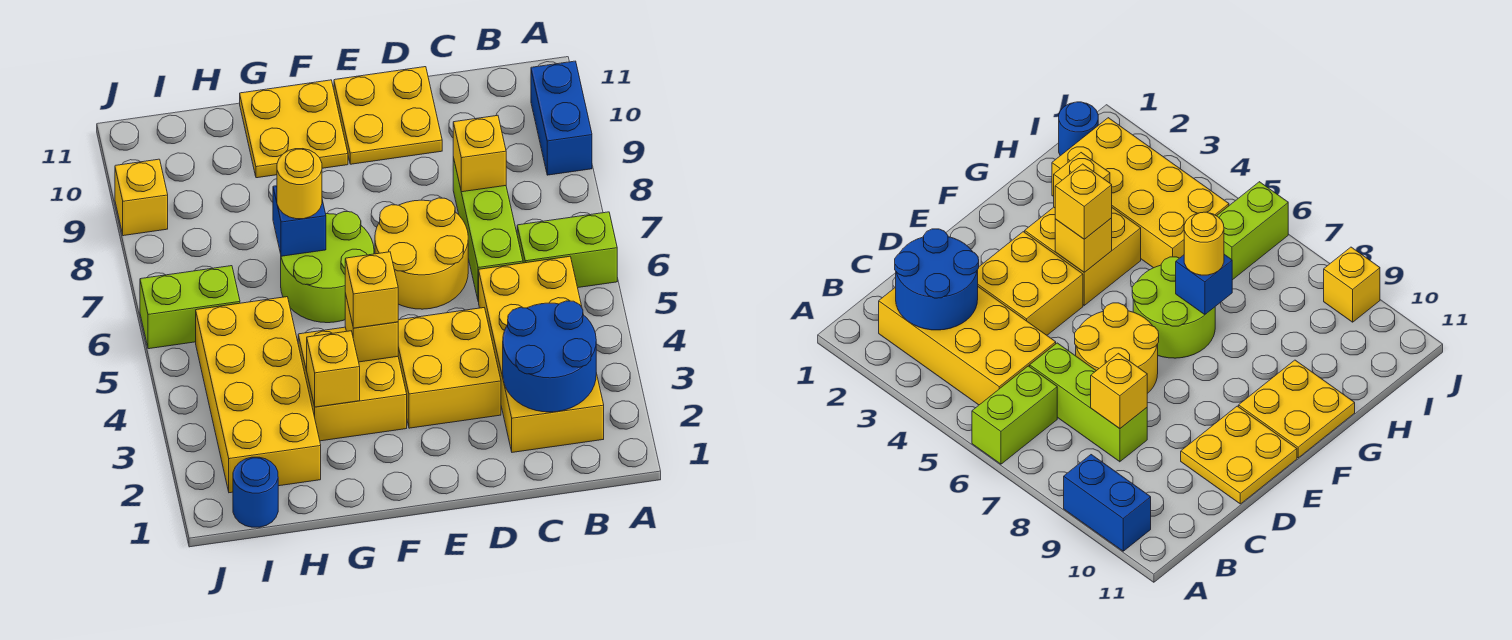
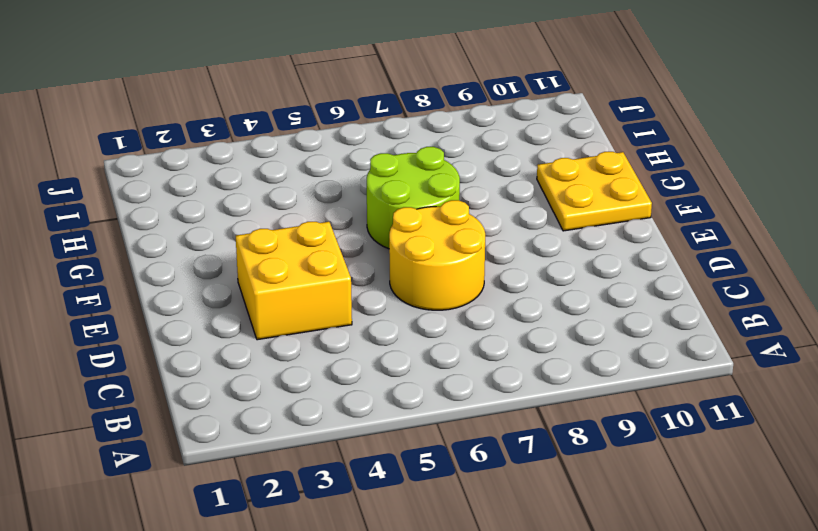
none -> lime 1x2 brick [517,212,617,287]
none -> blue 1x2 brick [531,61,592,175]
none -> yellow 2x4 brick [479,256,604,452]

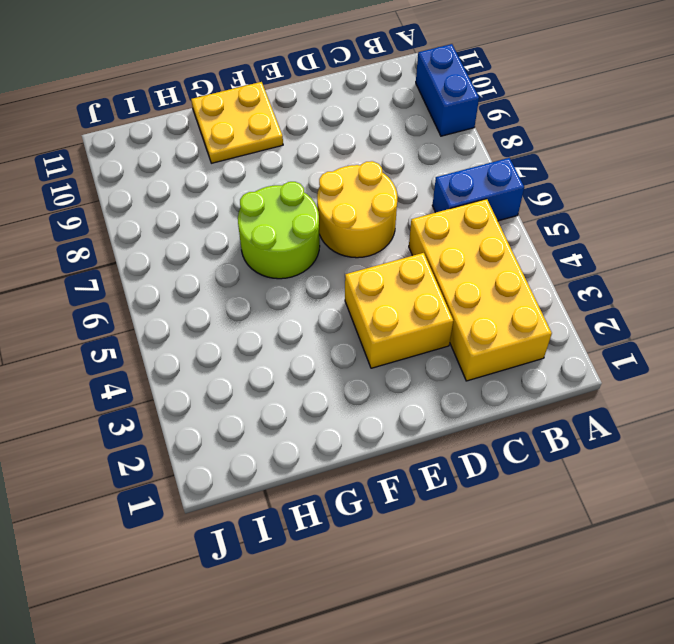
blue 1x2 brick [432,158,524,221] -> lime 1x2 brick [517,212,617,287]
none -> lime 1x3 brick [453,157,523,302]
none -> yellow 2x2 plate [334,67,442,164]
none -> yellow 2x2 brick [298,327,407,441]

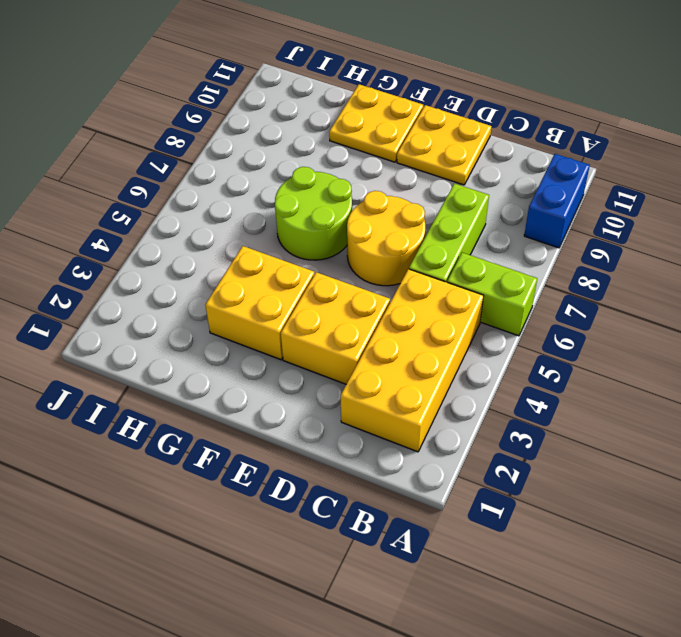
none -> yellow 2x4 brick [196,297,321,493]
none -> blue 1x1 round brick [233,457,278,527]
none -> lime 1x2 brick [140,266,240,349]

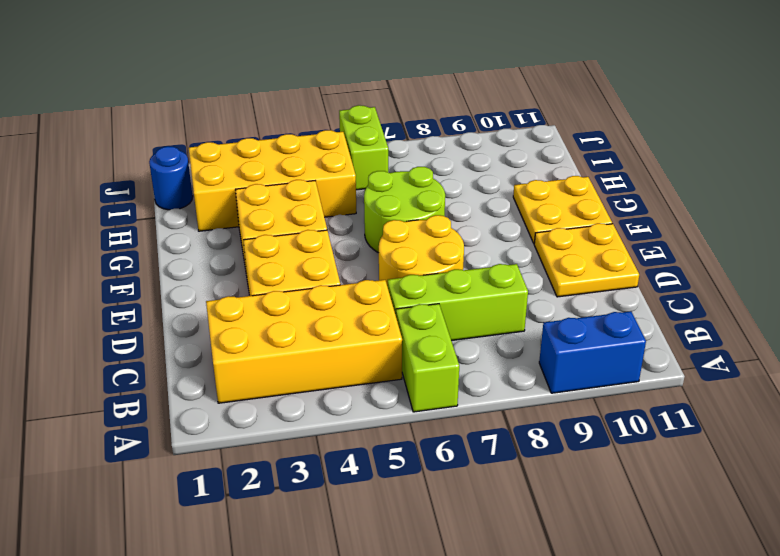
none -> yellow 1x1 brick [115,159,168,236]
none -> blue 2x2 round brick [503,301,596,412]
none -> yellow 1x1 brick [453,115,506,192]

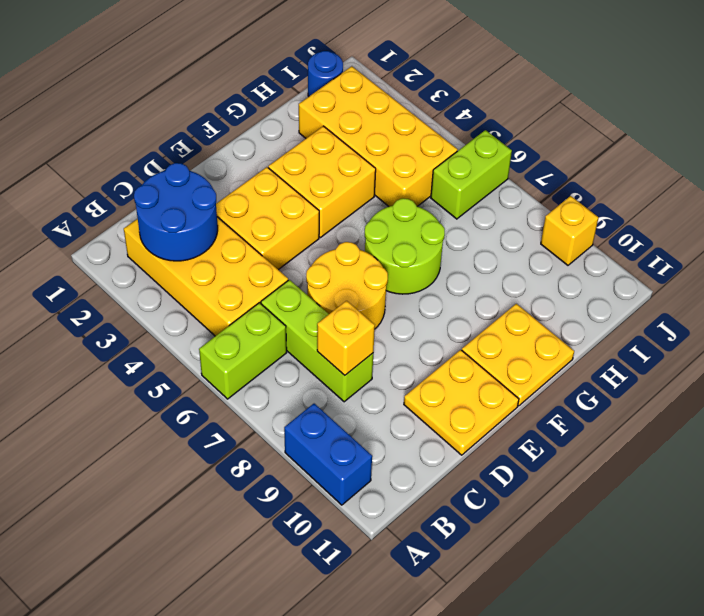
none -> yellow 1x1 brick [345,293,398,362]
none -> yellow 1x1 brick [307,331,360,407]
none -> blue 1x1 brick [273,186,326,256]

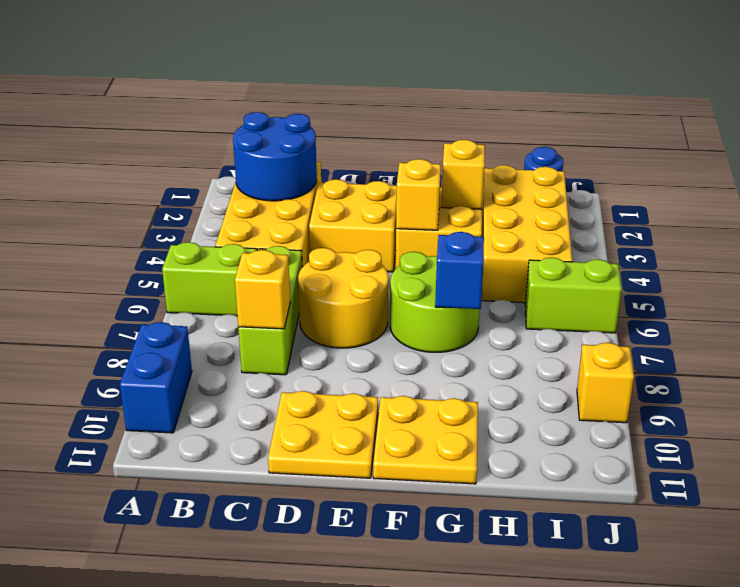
none -> yellow 1x1 brick [345,252,398,328]
none -> yellow 1x1 round brick [277,149,322,219]

